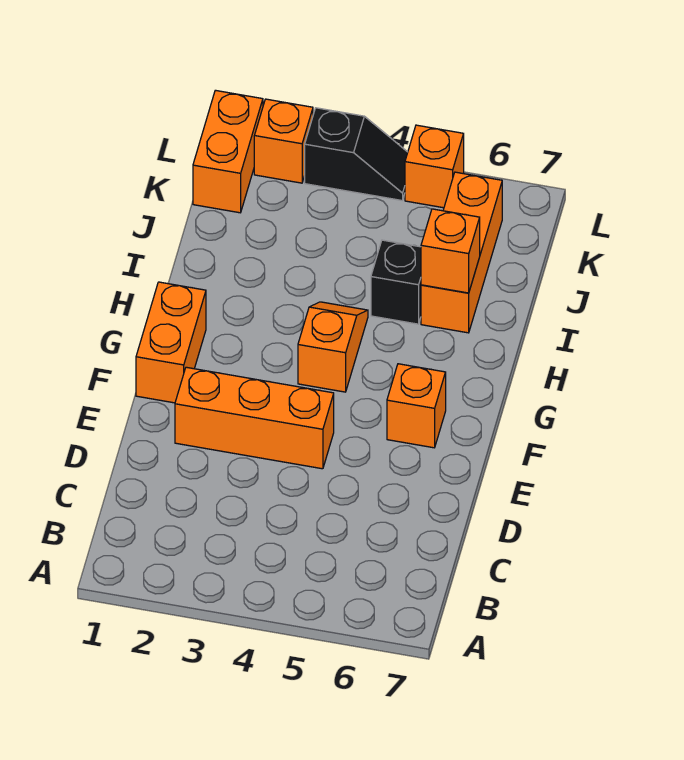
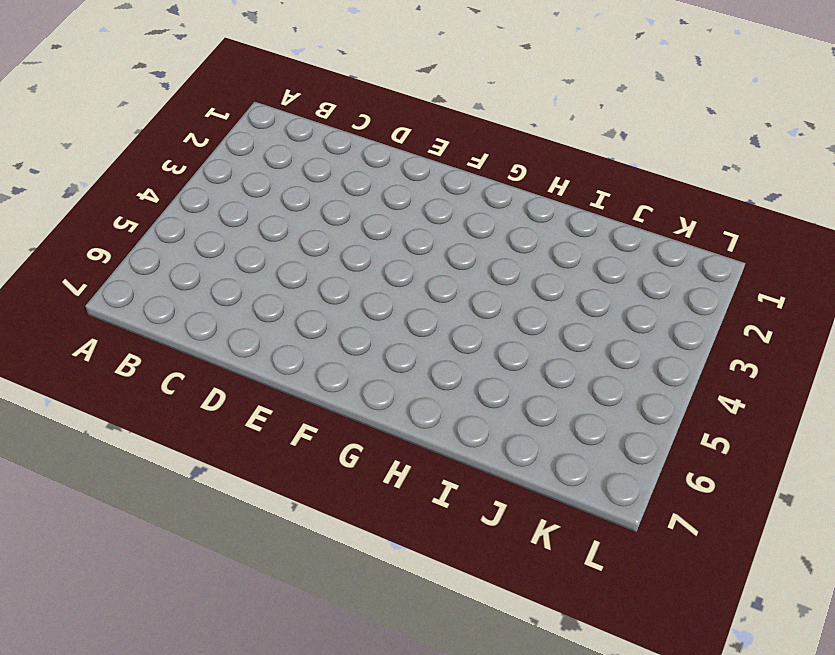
none -> orange 1x3 brick [175,367,334,469]
none -> orange 1x2 brick [136,282,206,403]

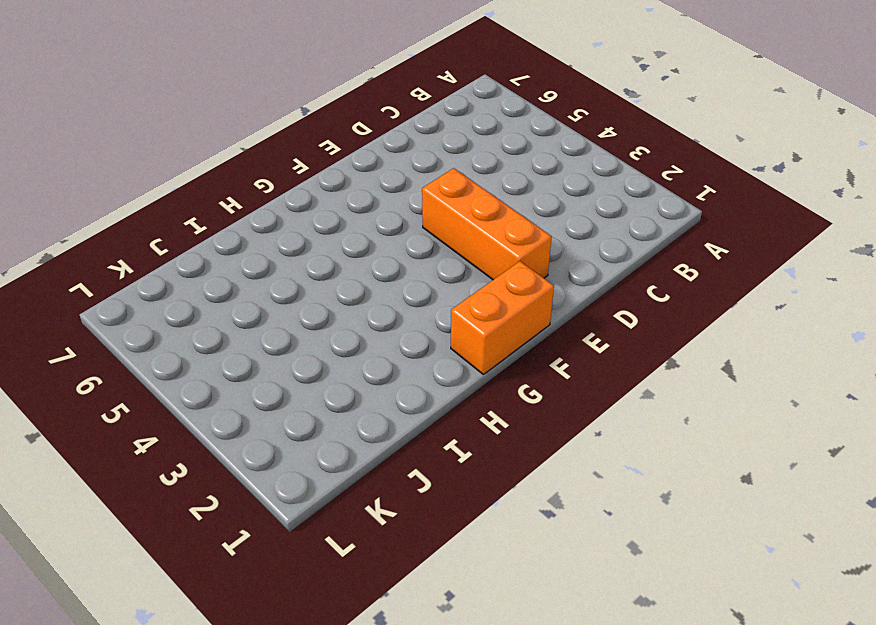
none -> orange 1x1 brick [387,364,446,448]
none -> orange 1x2 slope [298,302,368,392]

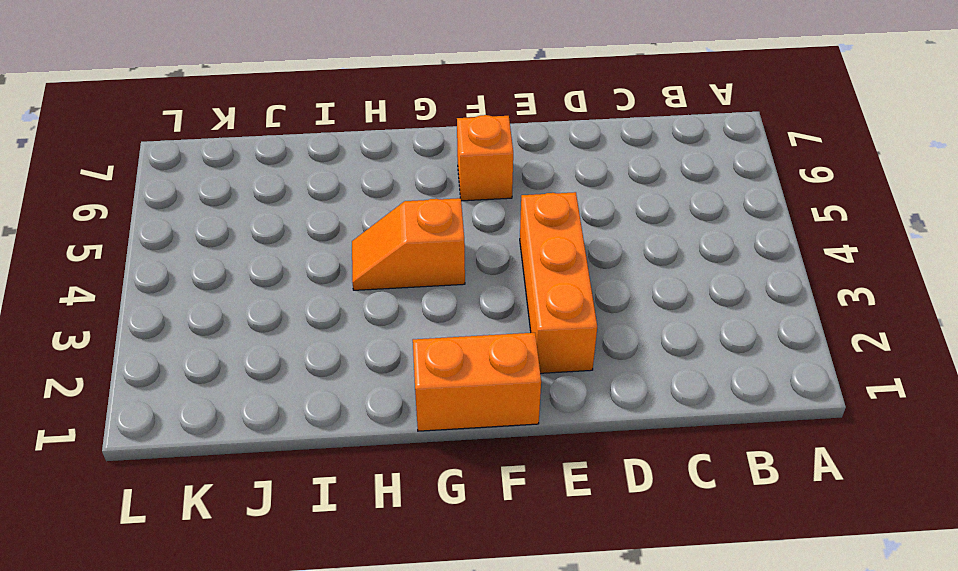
none -> black 1x1 brick [371,240,421,324]
none -> orange 1x3 brick [421,172,502,333]

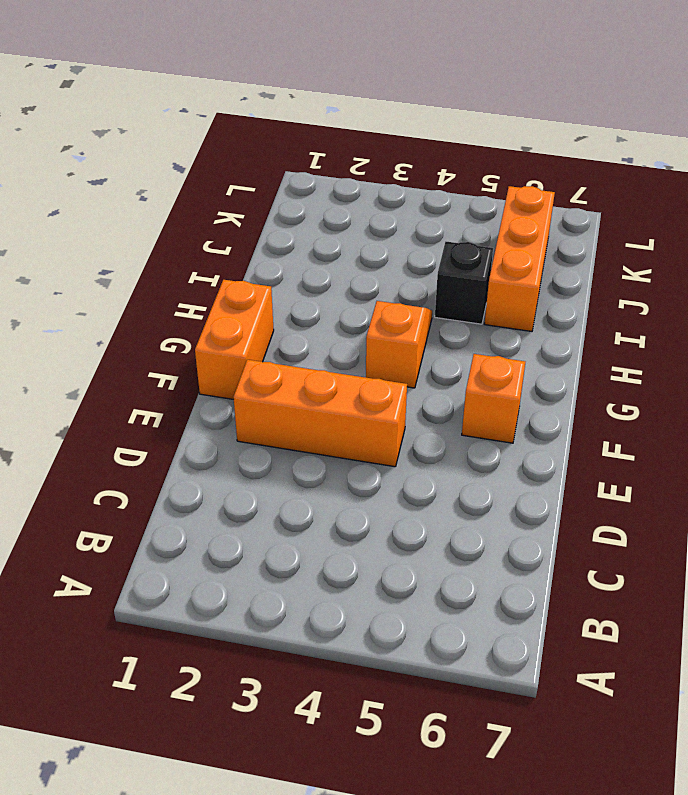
none -> orange 1x2 brick [193,90,263,213]
none -> orange 1x1 brick [254,99,313,183]

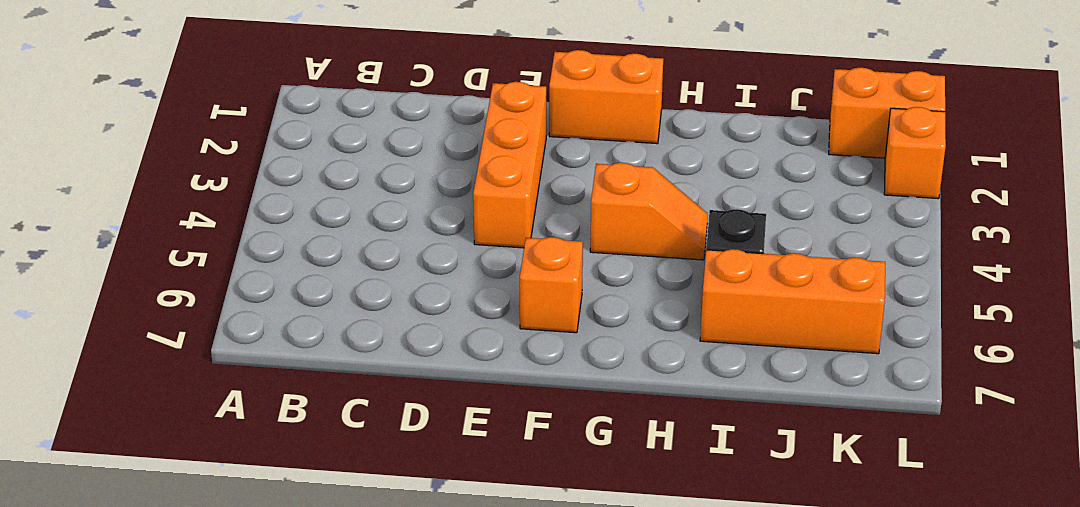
none -> black 1x2 slope [305,108,408,200]
none -> orange 1x1 brick [405,125,464,208]

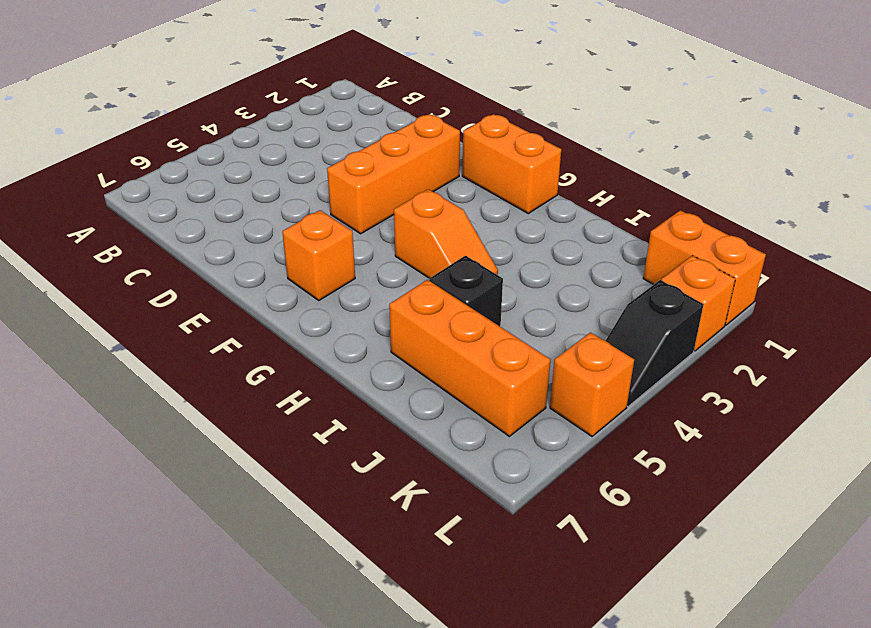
none -> orange 1x1 brick [421,209,480,293]

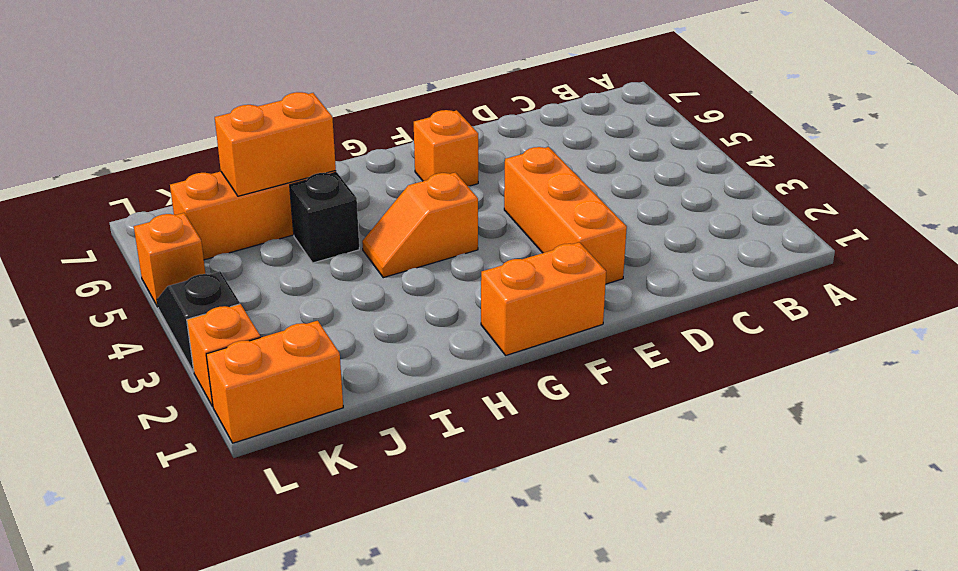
orange 1x2 brick [215,92,336,196] -> orange 1x1 brick [421,209,480,293]

